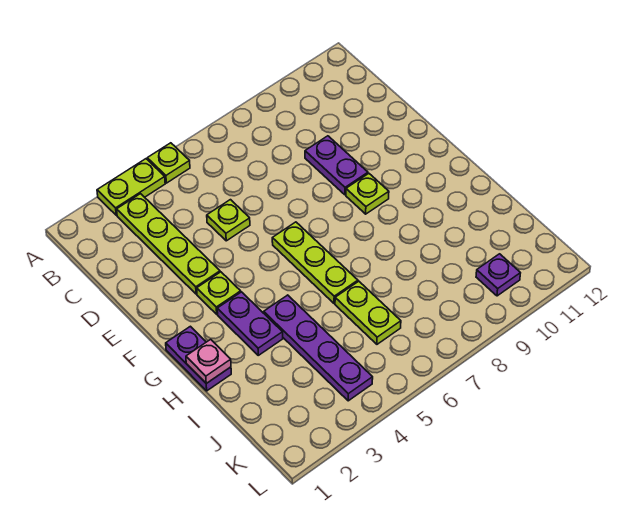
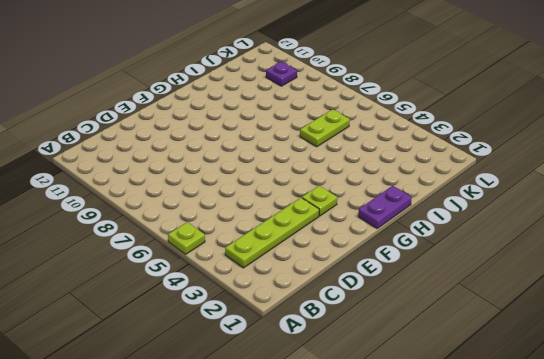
none -> lime 1x2 plate [97,159,165,215]
none -> lime 1x1 plate [207,200,250,241]
none -> purple 1x2 plate [305,136,368,195]

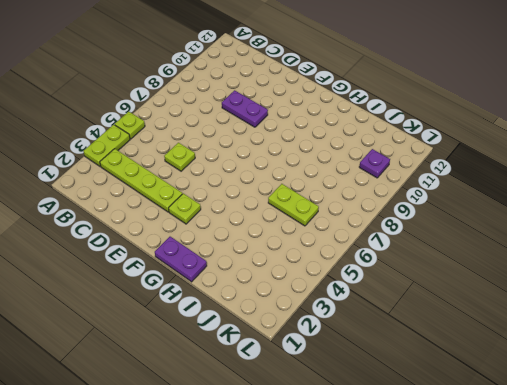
none -> lime 1x3 plate [272,222,358,304]
none -> lime 1x1 plate [346,174,389,214]
none -> purple 1x2 plate [217,292,283,355]

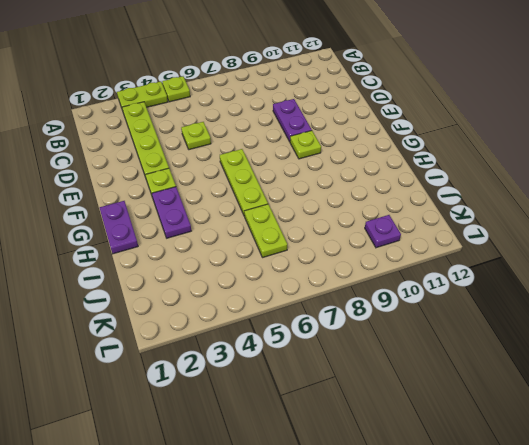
none -> purple 1x4 plate [264,295,373,401]
none -> pink 1x1 plate [186,339,231,383]

